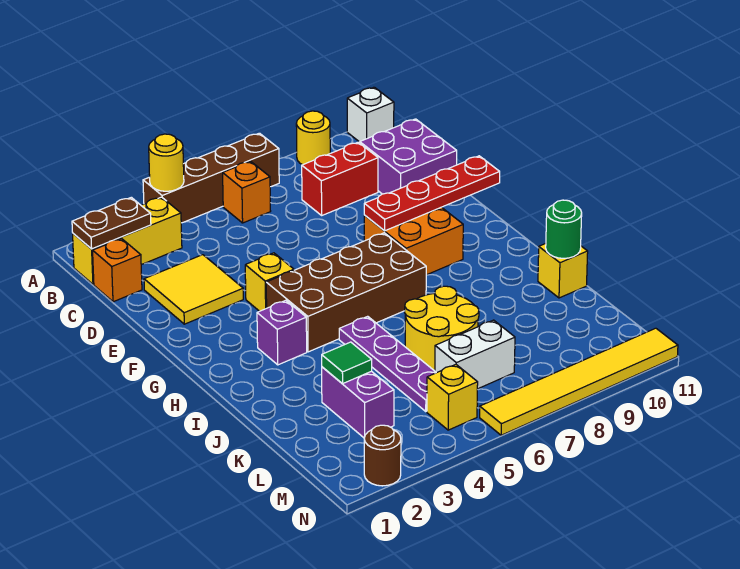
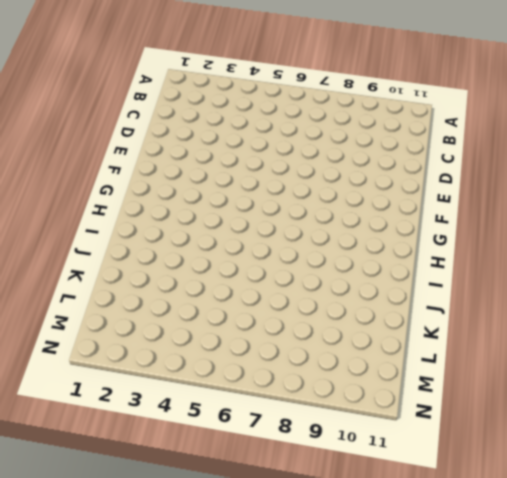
none -> brown 1x4 brick [143,133,279,223]
none -> yellow 1x1 round brick [296,111,330,165]
none -> white 1x1 brick [347,87,394,142]

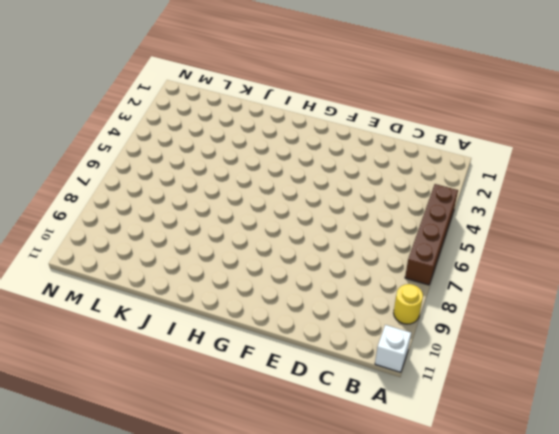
none -> yellow 1x3 brick [73,197,182,284]
none -> orange 1x1 brick [223,161,271,223]
none -> orange 1x1 brick [93,239,142,302]

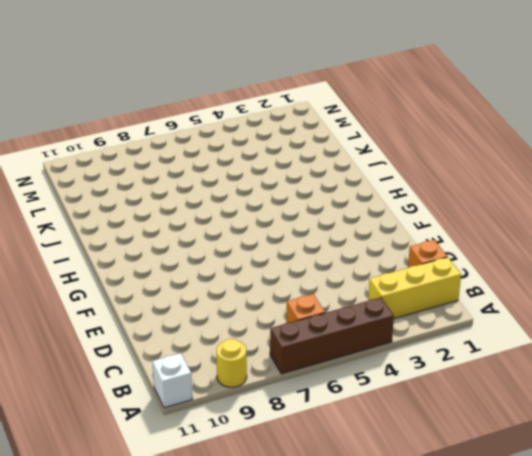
none -> red 1x2 brick [302,142,378,215]
none -> purple 2x2 brick [360,119,457,194]
none -> yellow 2x2 tile [144,255,243,324]

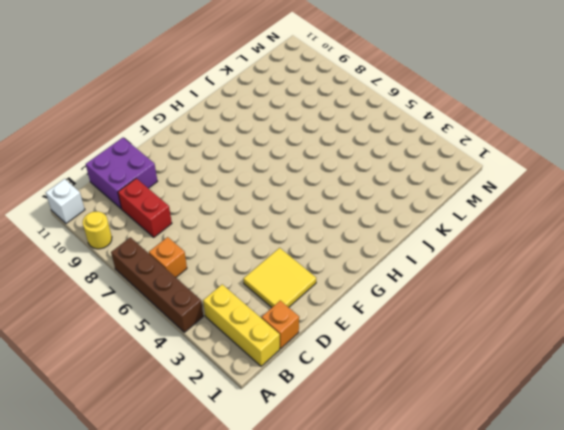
none -> yellow 1x1 brick [245,253,294,311]
none -> orange 2x2 brick [364,207,463,275]
none -> brown 2x4 brick [266,233,426,352]

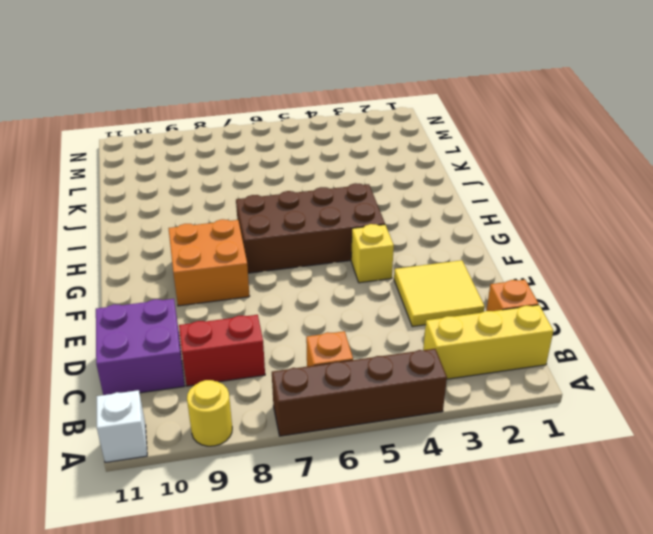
none -> purple 1x1 brick [257,300,307,365]
none -> purple 1x4 plate [339,316,436,411]
none -> yellow 2x2 round brick [405,286,479,371]

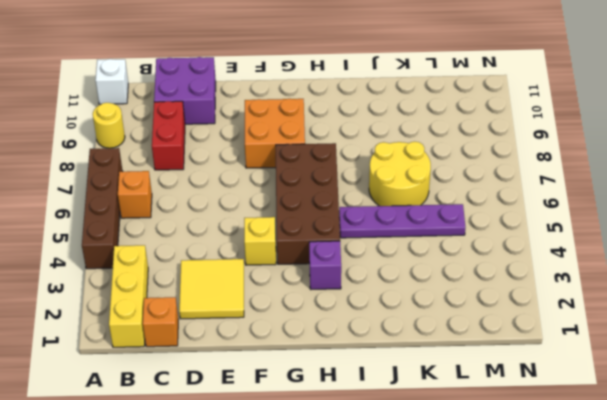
none -> yellow 1x1 brick [538,244,588,298]
none -> purple 1x2 brick [322,367,394,438]
none -> white 1x2 brick [435,320,515,389]

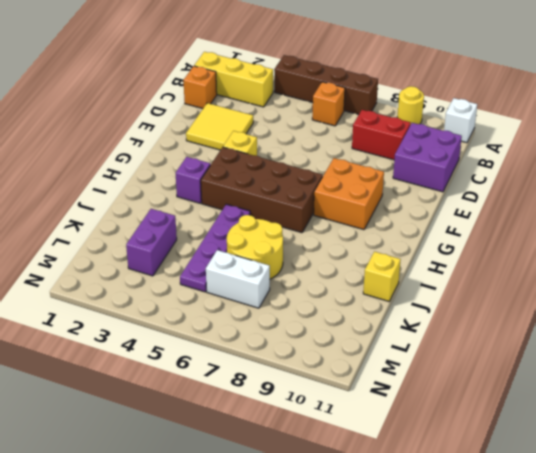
none -> yellow 1x1 brick [427,364,478,430]
none -> brown 1x1 round brick [364,425,401,486]
none -> yellow 1x6 tile [480,328,678,435]

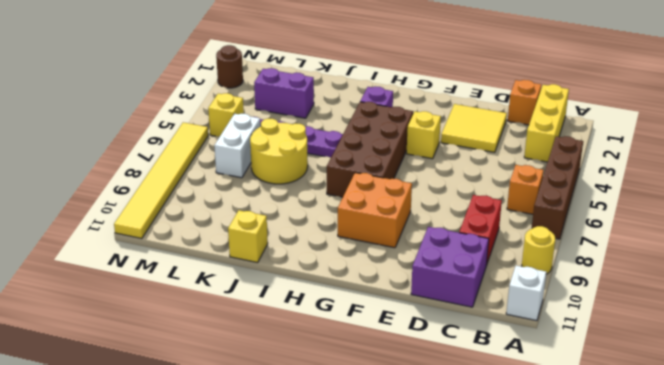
none -> yellow 1x1 round brick [149,134,184,191]
none -> brown 1x2 plate [72,197,151,249]
none -> red 1x4 plate [364,156,500,231]

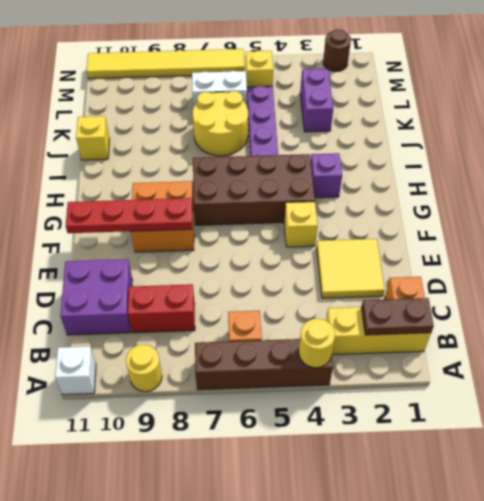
none -> green 1x1 round brick [546,200,582,258]
none -> green 1x1 tile [322,342,372,384]

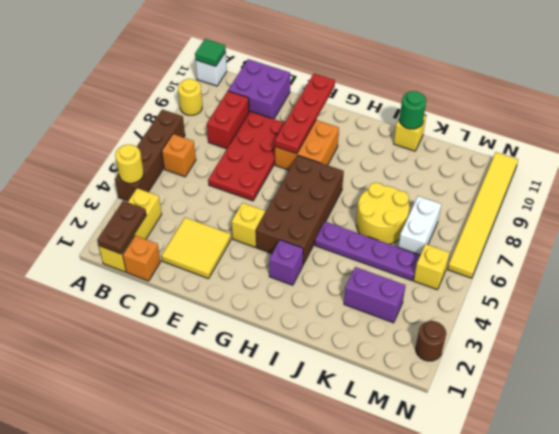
green 1x1 tile [195,39,226,66] -> green 1x1 tile moved to [322,342,372,384]
red 2x4 plate [208,111,284,201] -> none

